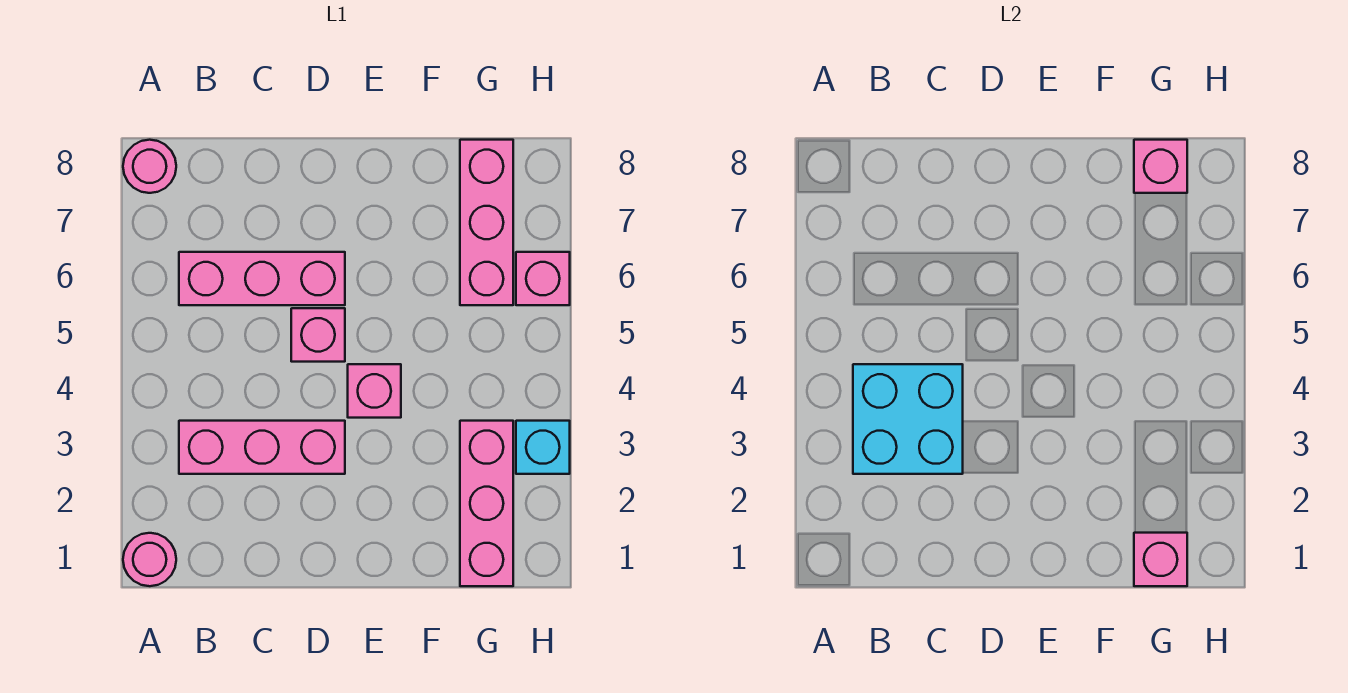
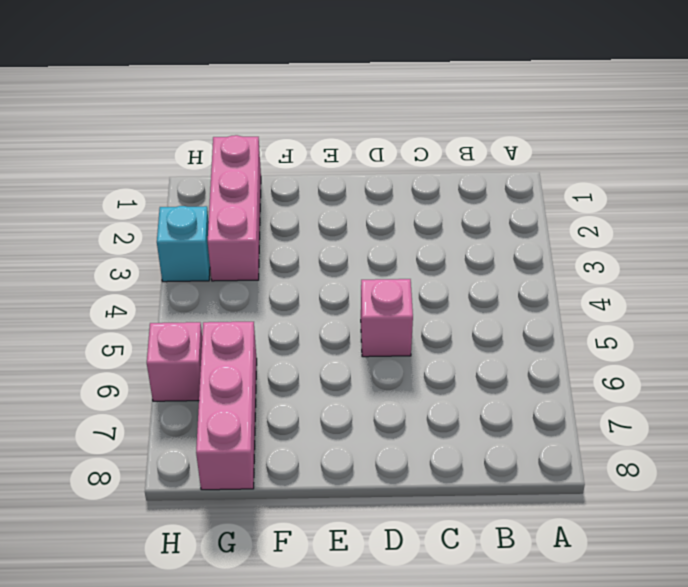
none -> pink 1x1 round brick [123,533,176,586]
none -> pink 1x1 round brick [123,140,176,193]
none -> pink 1x3 brick [179,421,345,474]

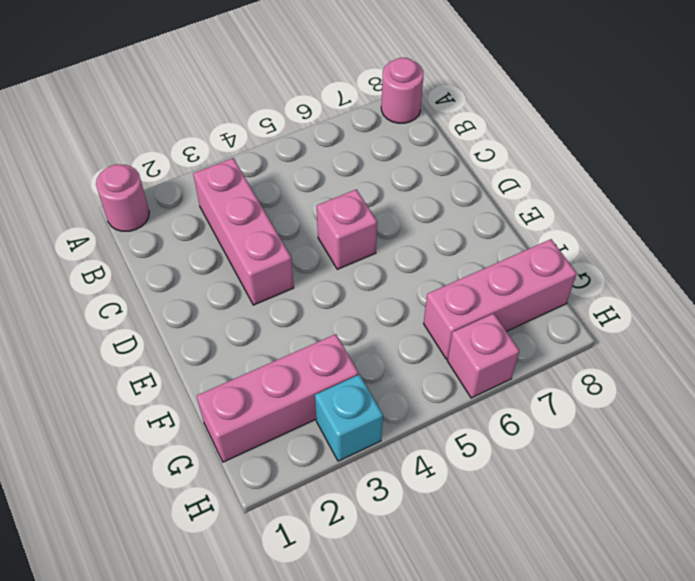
none -> pink 1x3 brick [179,252,345,305]
none -> pink 1x1 brick [348,364,401,418]
none -> cyan 2x2 brick [853,364,963,474]

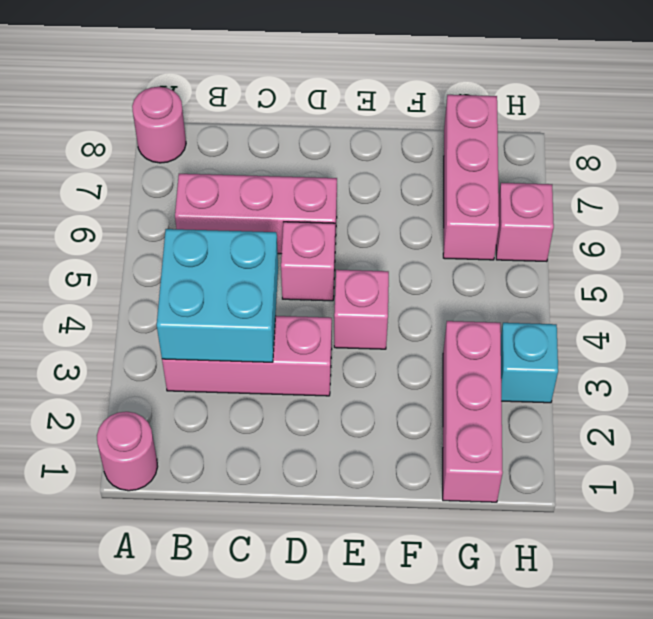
none -> pink 1x1 brick [1134,533,1187,586]
none -> pink 1x1 brick [1134,140,1187,193]

